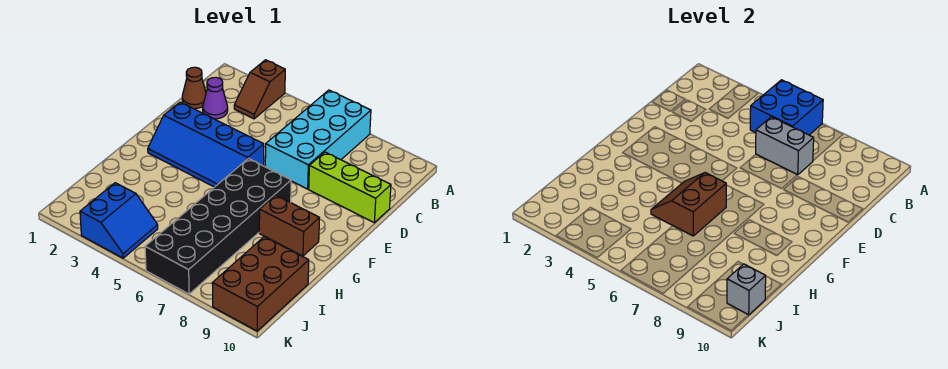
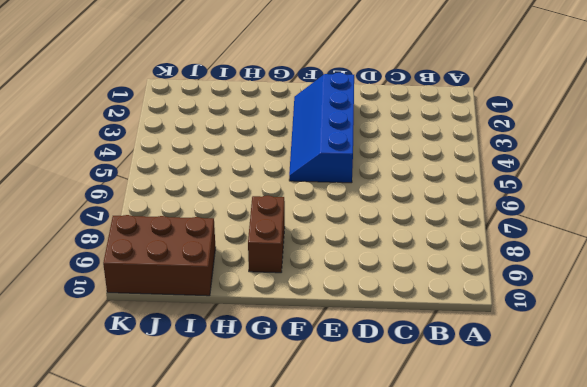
none -> brown 1x2 slope [234,60,285,119]
none -> cyan 2x4 brick [265,90,371,189]
none -> brown 1x1 cone [182,67,206,109]

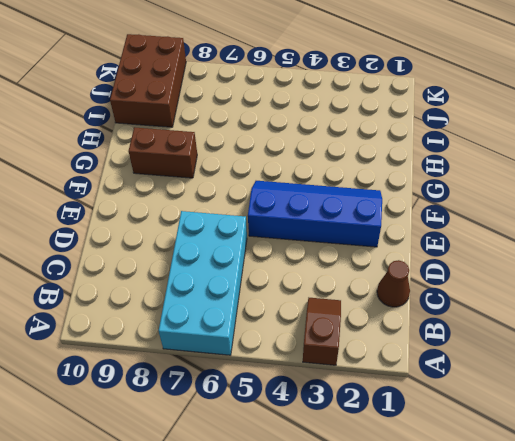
none -> purple 1x1 cone [203,77,228,119]
none -> lime 1x3 brick [309,152,391,223]
none -> black 2x6 brick [145,159,291,294]

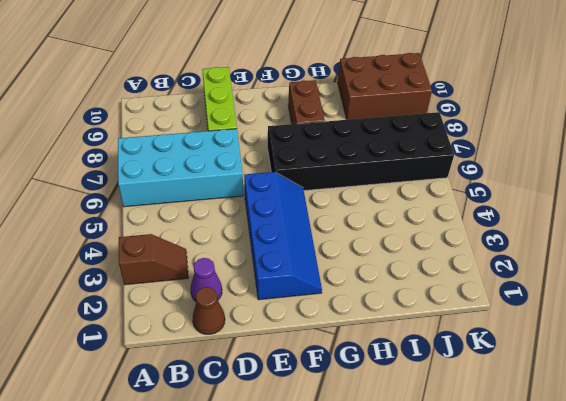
none -> blue 2x2 slope [80,183,158,258]
none -> blue 2x2 brick [750,80,823,135]
none -> grey 1x2 brick [756,117,814,175]

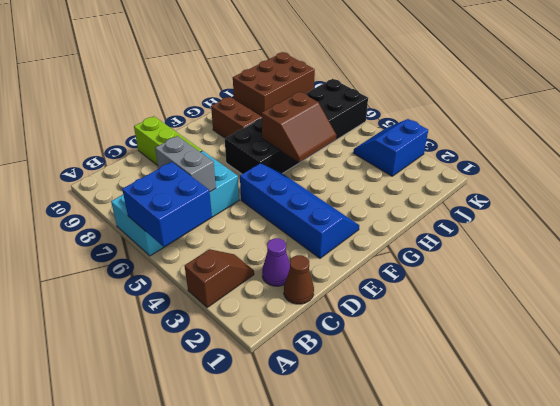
none -> grey 1x1 brick [727,264,766,315]

